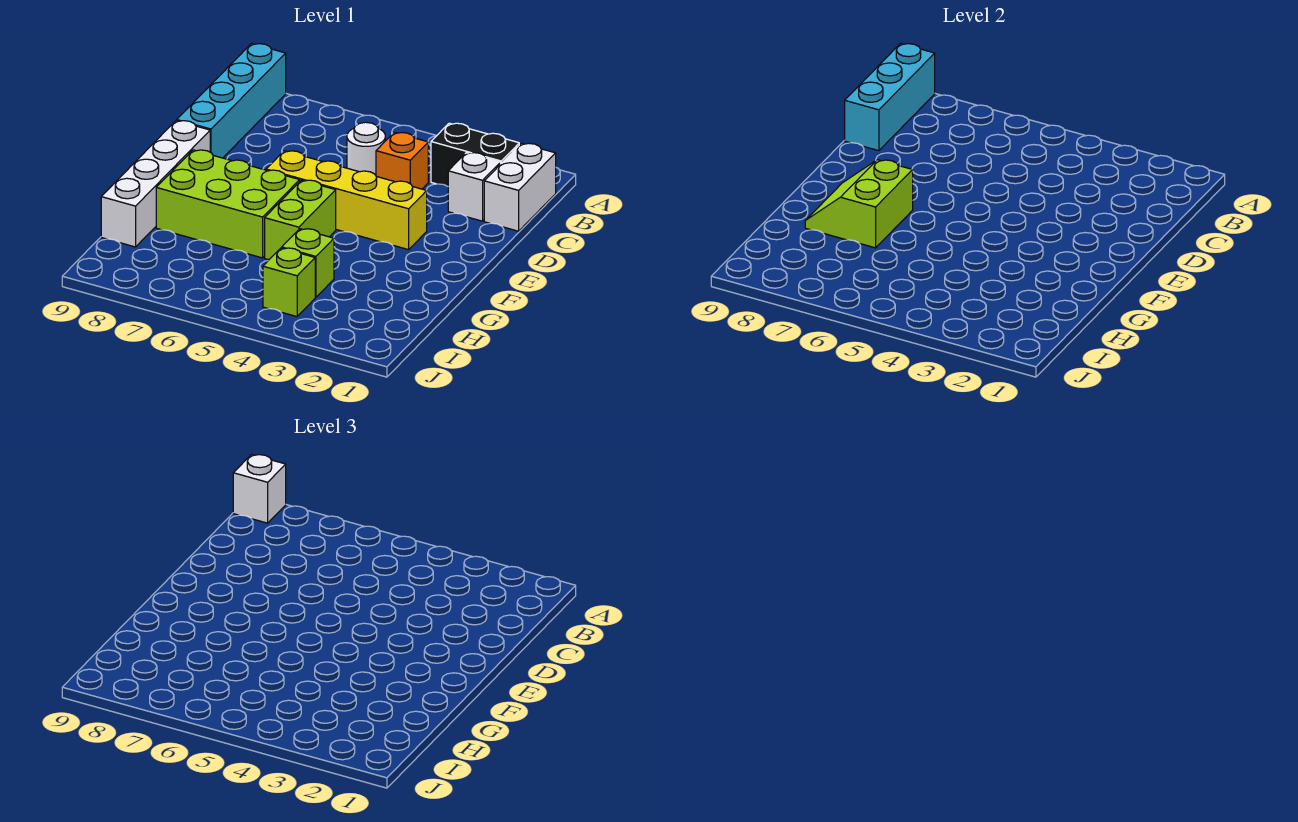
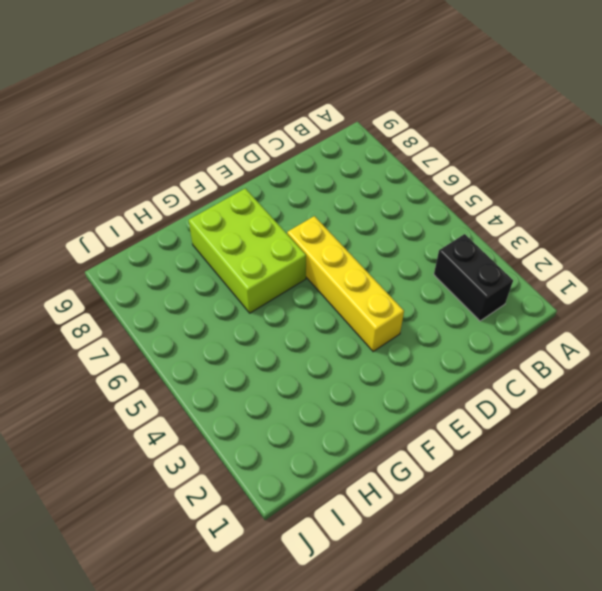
none -> cyan 1x4 brick [177,44,286,158]
none -> white 1x2 brick [484,143,556,231]
none -> white 1x1 brick [448,153,501,221]

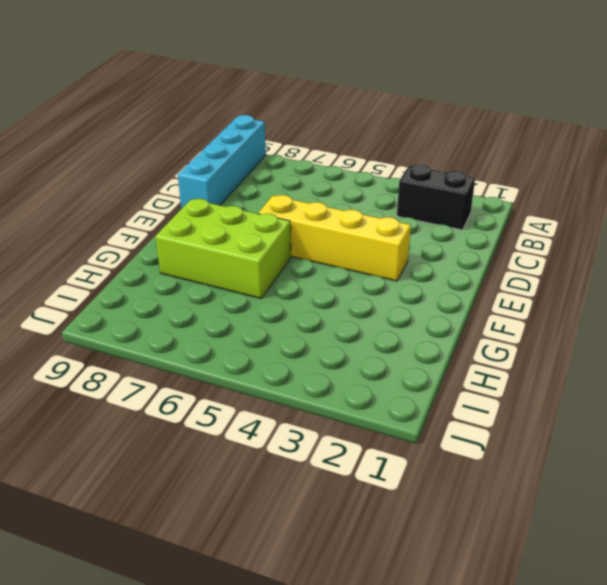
none -> white 1x2 brick [484,143,556,231]
none -> white 1x1 brick [448,153,501,221]
none -> orange 1x1 brick [376,132,428,189]

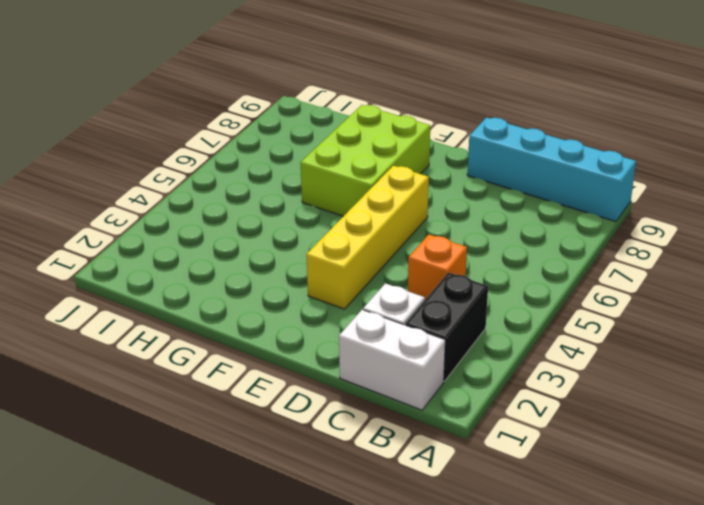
none -> white 1x1 round brick [347,122,385,175]
none -> white 1x4 brick [101,121,210,247]
none -> lime 1x2 brick [265,180,336,260]

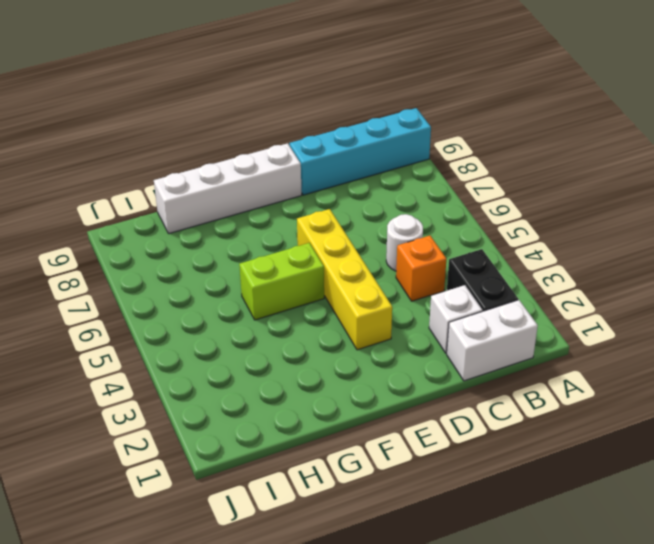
none -> lime 2x3 brick [156,150,300,258]
none -> lime 1x1 brick [282,229,334,297]
none -> lime 1x1 brick [263,248,315,317]

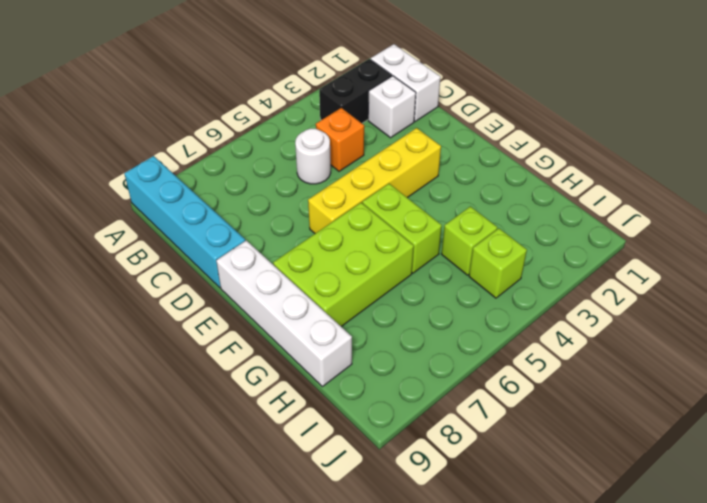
none -> cyan 1x3 brick [845,44,935,151]
none -> lime 2x2 slope [805,160,913,248]
none -> white 1x1 brick [233,455,286,523]

